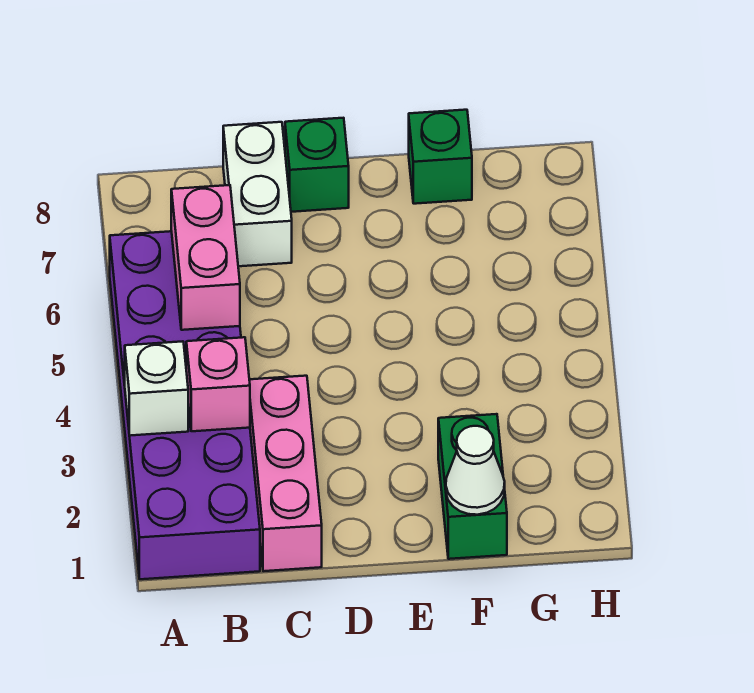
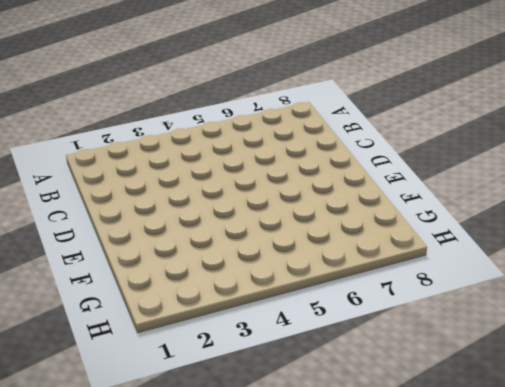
none -> purple 2x6 brick [110,231,260,579]
none -> pink 1x3 brick [249,376,322,571]

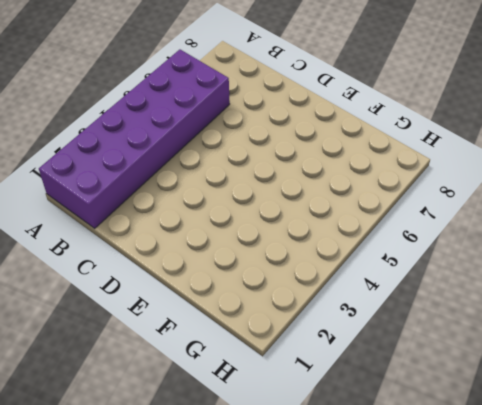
none -> pink 1x3 brick [249,376,322,571]
none -> white 1x2 brick [223,122,292,266]

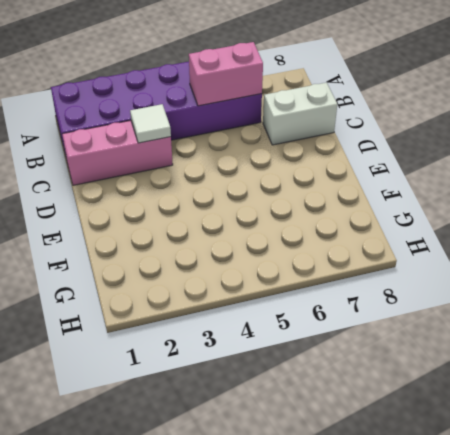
white 1x1 tile [130,104,171,143] -> none
none -> green 1x1 brick [285,118,349,212]
none -> green 1x2 brick [438,414,507,559]

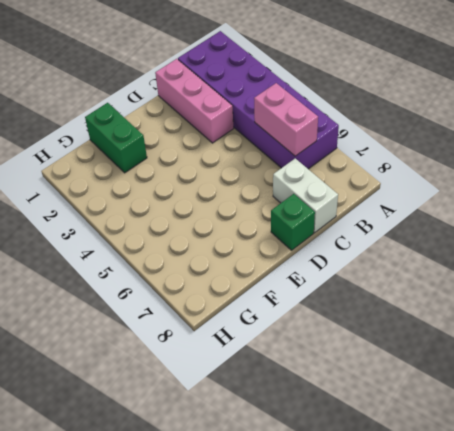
none -> green 1x1 brick [409,110,472,204]
none -> white 1x1 brick [125,341,188,436]

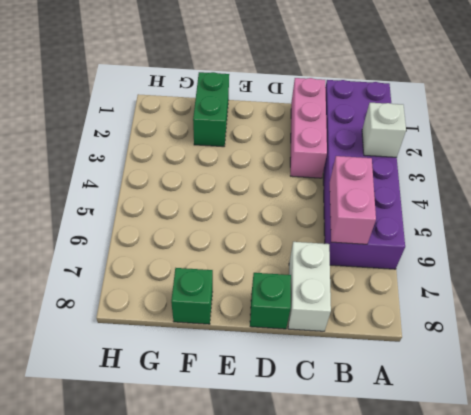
none -> pink 1x1 brick [186,337,250,431]
none -> white 1x1 cone [446,426,505,515]

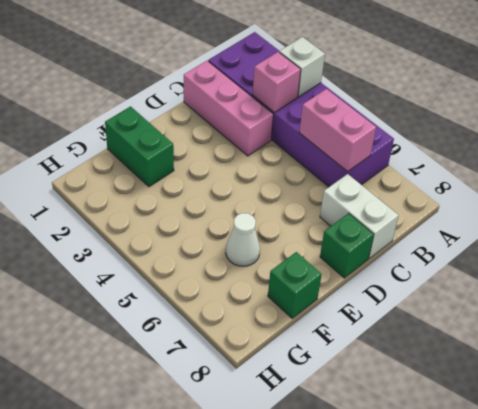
white 1x1 cone [226,213,260,266] -> white 1x1 cone moved to [446,426,505,515]

